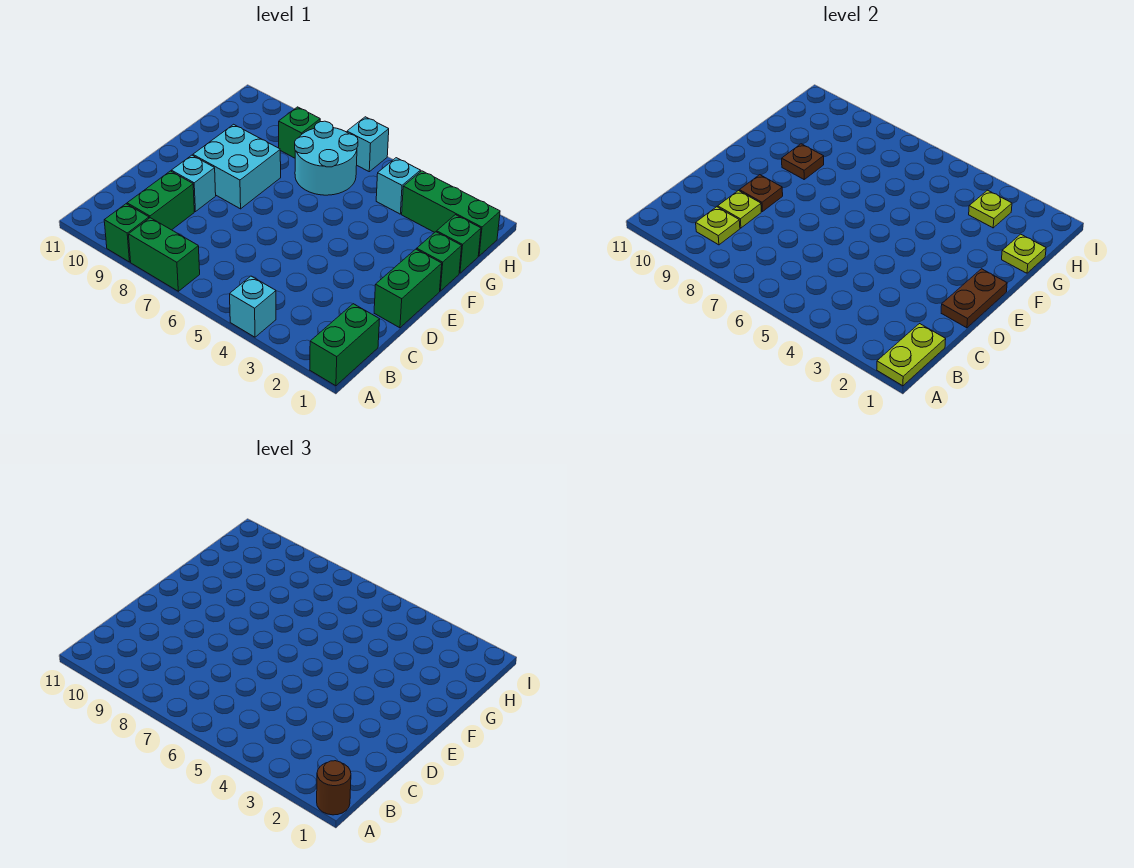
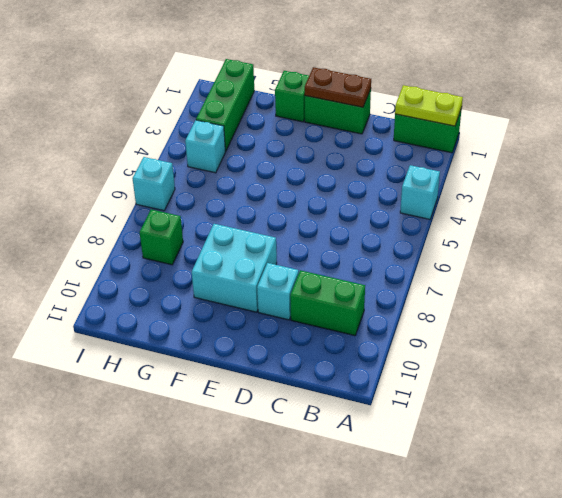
none -> green 1x2 brick [129,218,200,291]
none -> green 1x1 brick [104,204,149,262]
none -> green 1x1 brick [437,215,481,273]

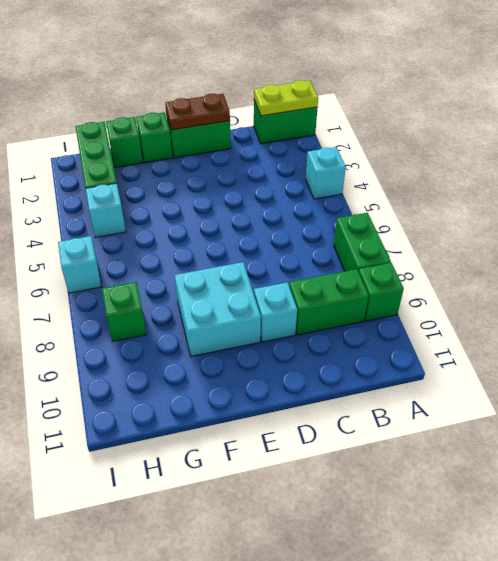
none -> cyan 2x2 round brick [295,121,358,195]
none -> lime 1x1 plate [696,207,740,245]
none -> lime 1x1 plate [718,190,761,228]

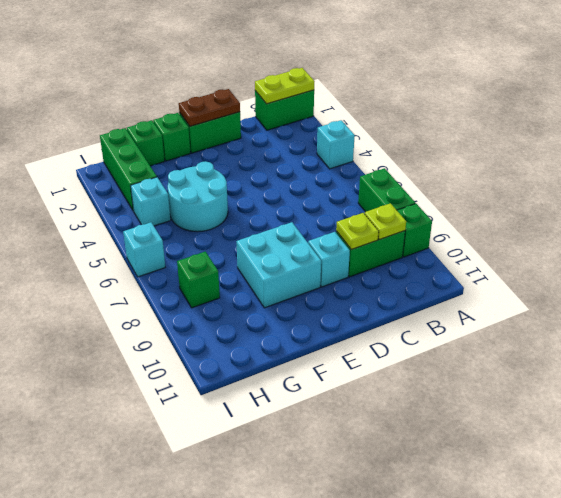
cyan 2x2 round brick [168,161,228,232] -> cyan 2x2 round brick moved to [295,121,358,195]
none -> brown 1x1 plate [740,175,783,212]
none -> brown 1x1 plate [782,144,824,179]
none -> lime 1x1 plate [1002,234,1046,273]

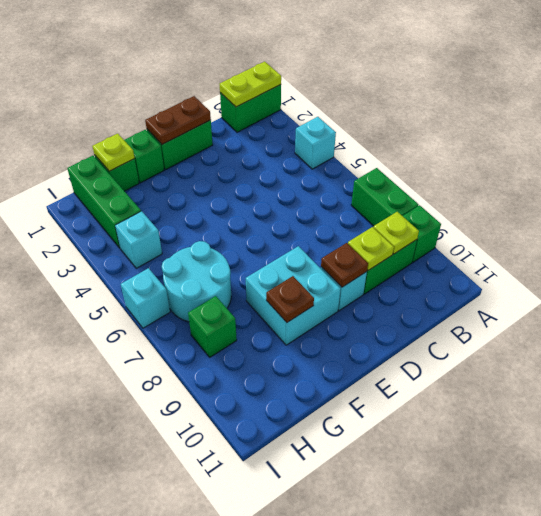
none -> lime 1x1 plate [969,190,1012,228]
none -> brown 1x1 round brick [317,761,351,815]

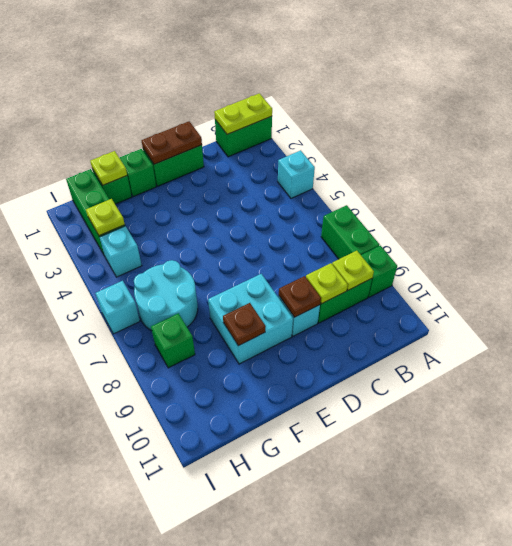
none -> brown 1x1 round brick [317,761,351,815]

